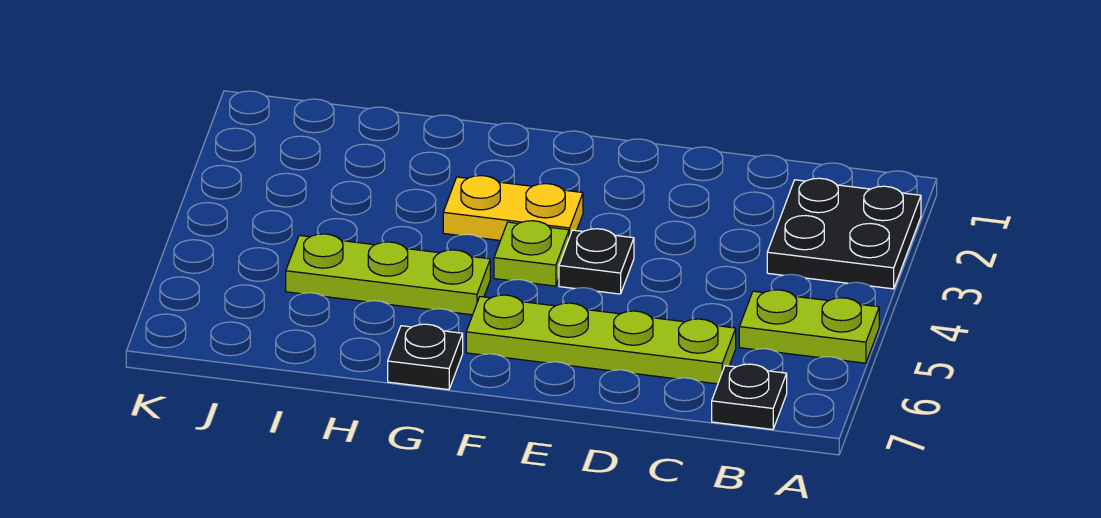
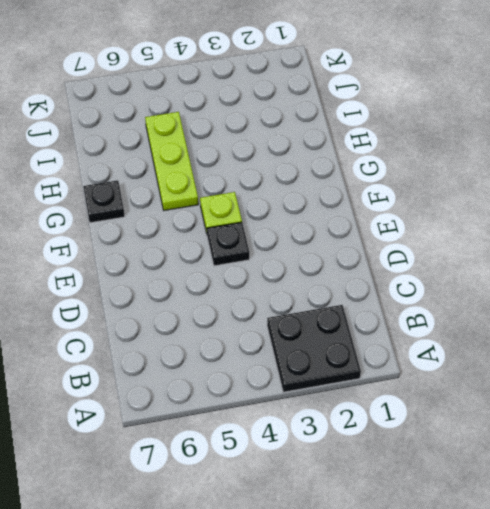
none -> lime 1x2 plate [739,290,879,363]
none -> black 1x1 plate [712,364,787,430]

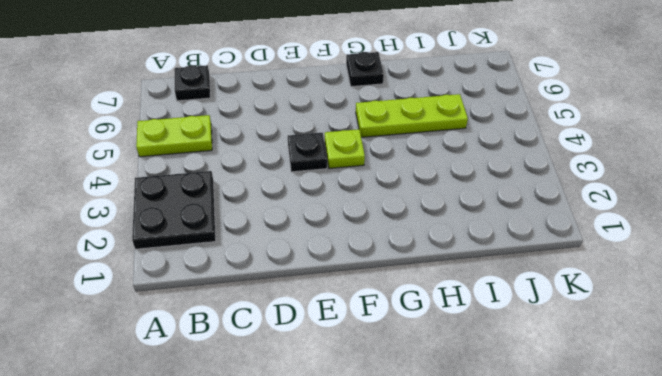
none -> lime 1x4 plate [466,295,736,384]
none -> yellow 1x2 plate [443,176,583,240]

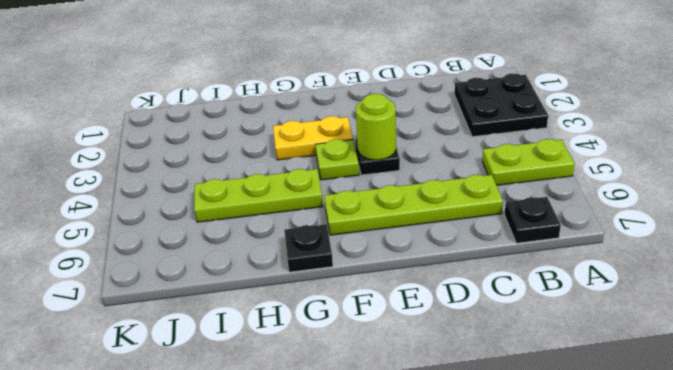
lime 1x1 round brick [356,94,396,160] -> none

